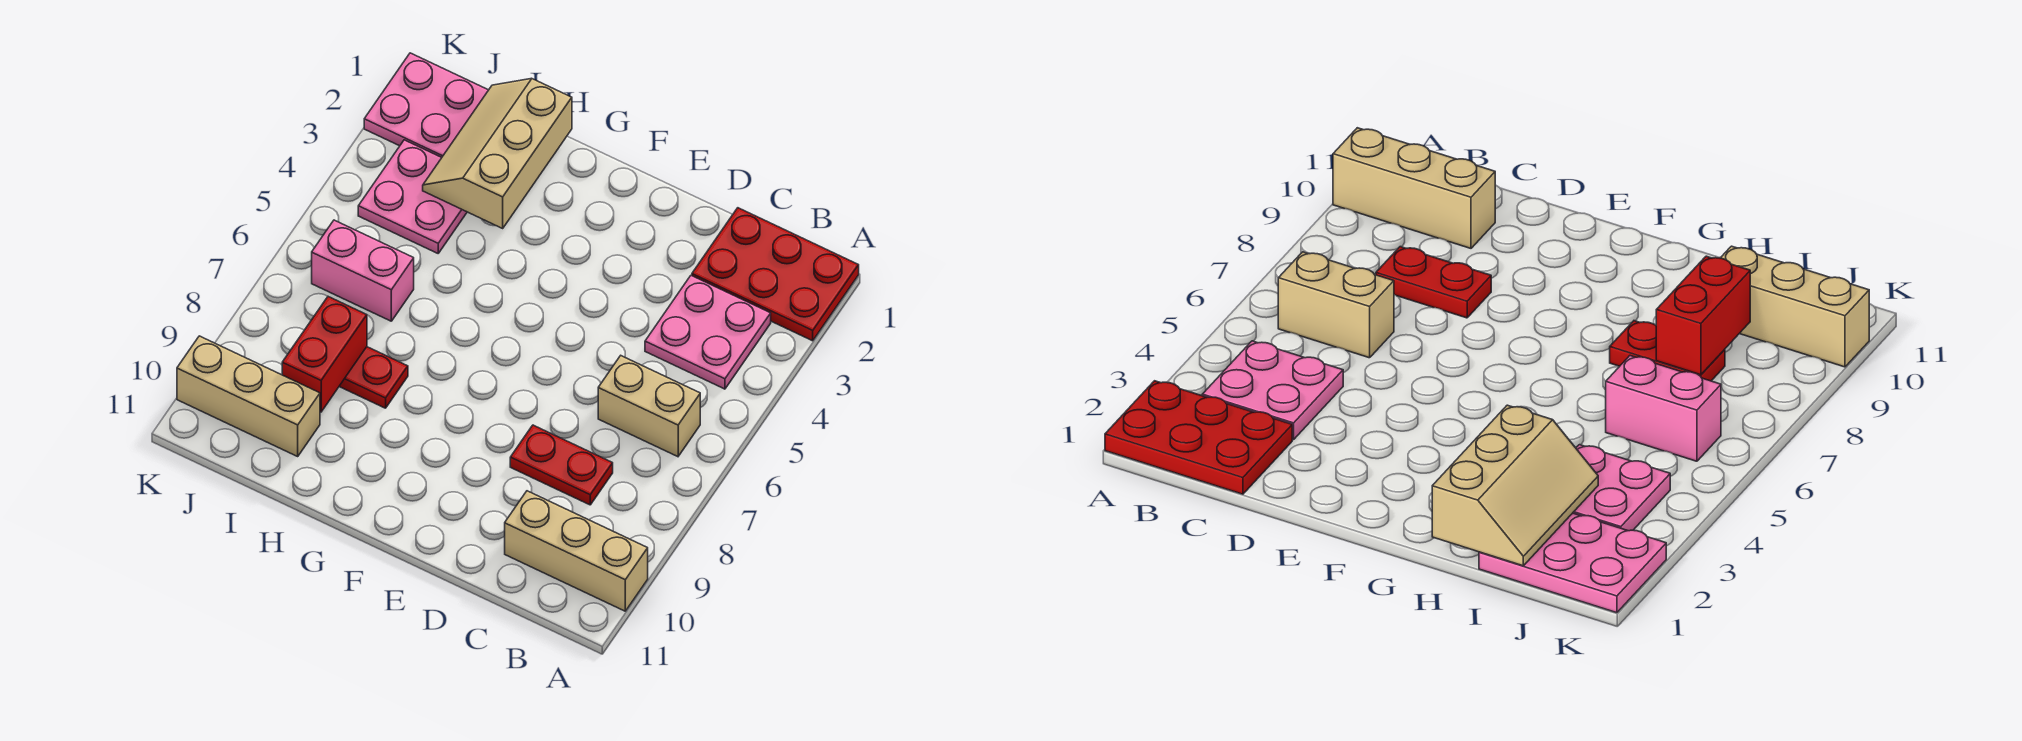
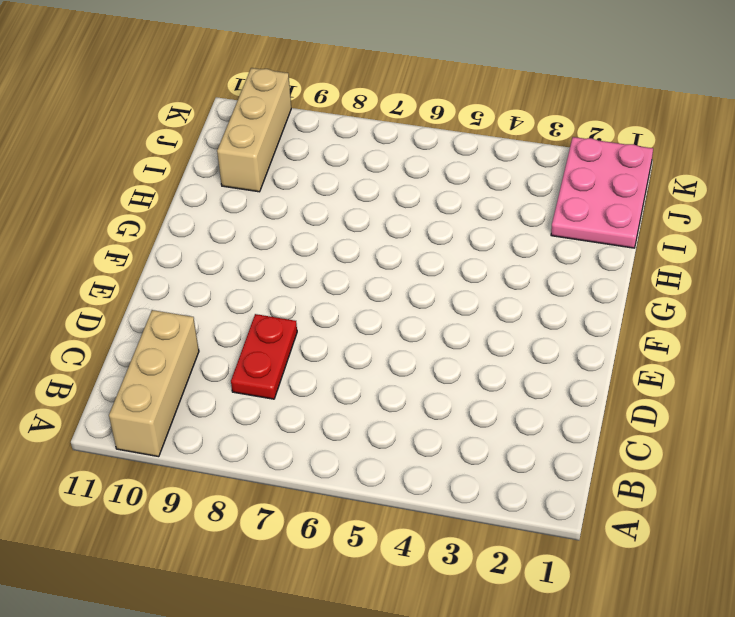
none -> red 2x3 plate [692,208,859,341]
none -> pink 2x2 plate [645,276,771,389]
none -> tan 1x2 brick [598,356,700,457]

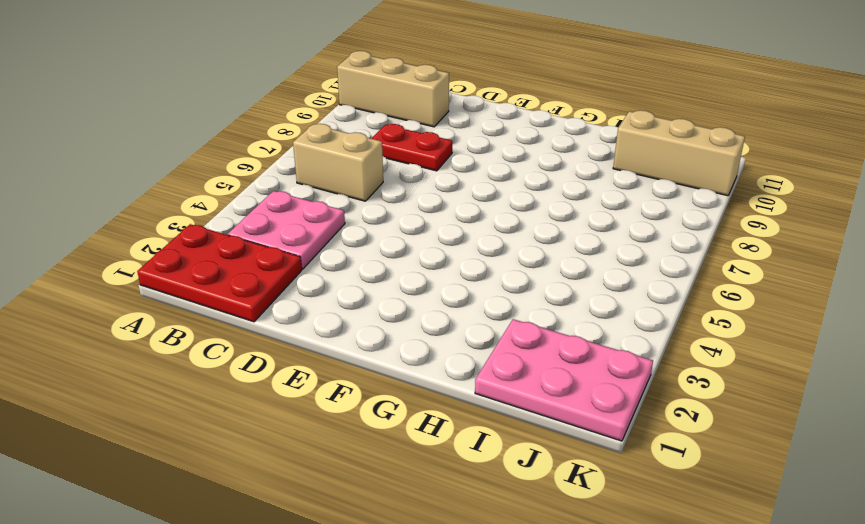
none -> red 1x2 plate [339,347,408,408]
none -> pink 2x2 plate [358,140,467,253]
none -> pink 1x2 brick [312,220,414,321]

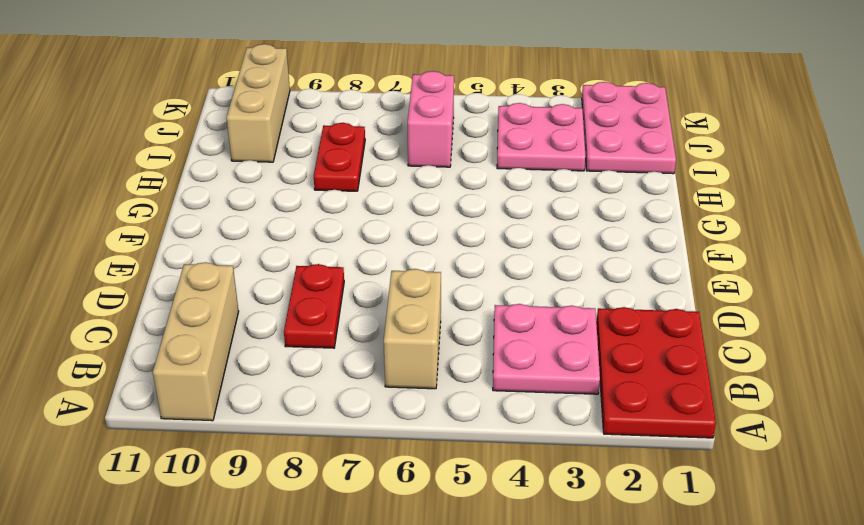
none -> tan 2x3 slope [423,79,572,228]
none -> red 1x2 brick [282,297,367,412]

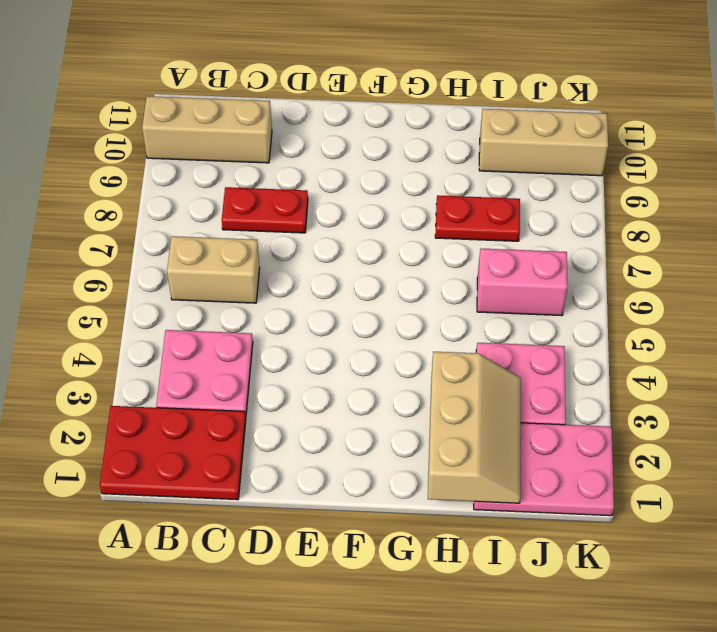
none -> red 1x2 brick [282,297,367,412]

